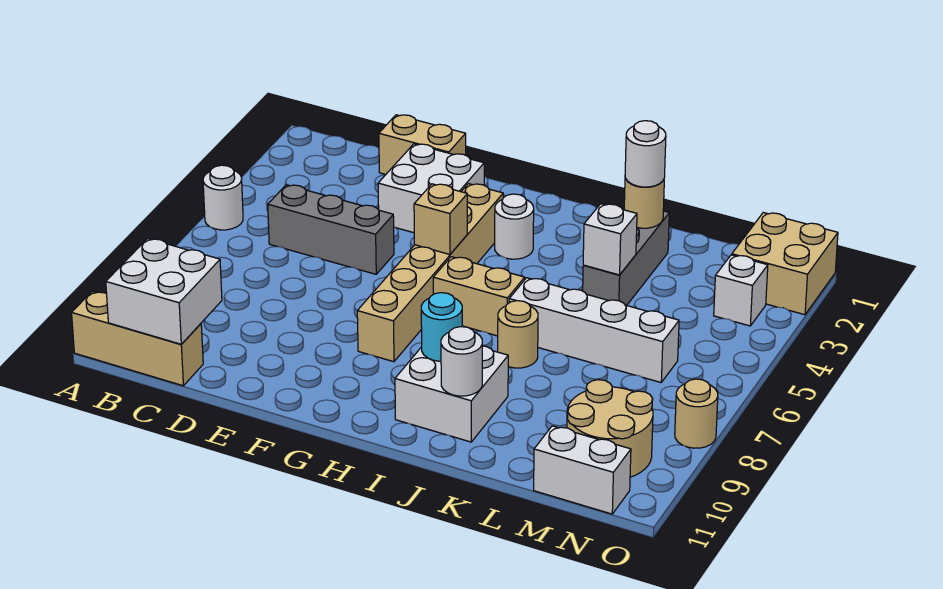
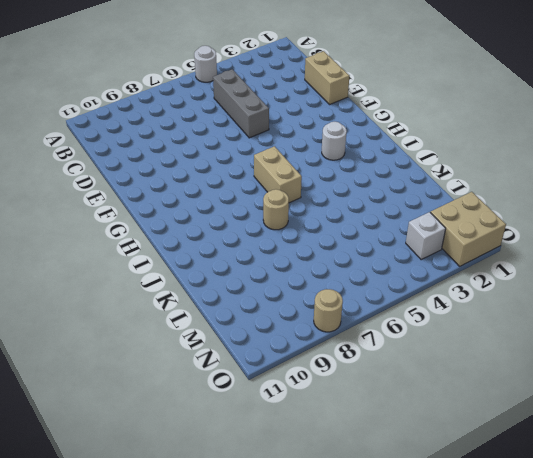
none -> tan 1x3 brick [72,291,203,386]
none -> white 2x2 brick [378,144,484,233]
none -> tan 1x6 brick [357,184,503,362]

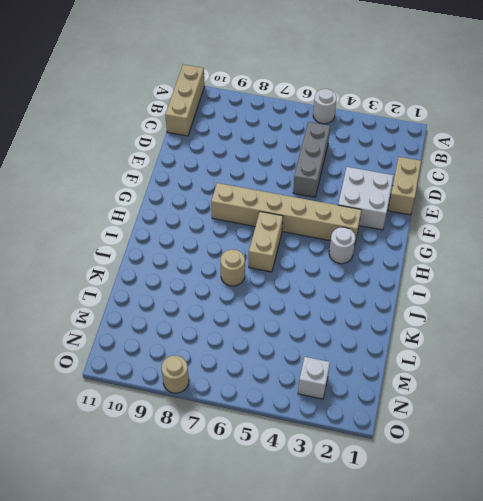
none -> white 2x2 brick [395,346,508,442]
none -> white 1x4 brick [509,278,679,382]
none -> grey 1x3 brick [583,211,669,305]

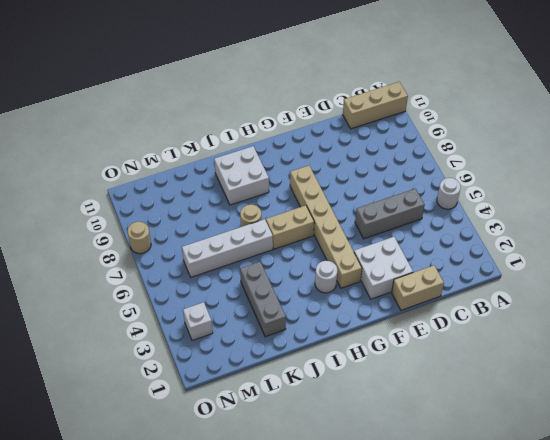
none -> tan 2x2 round brick [567,380,653,477]
none -> white 1x2 brick [534,426,631,514]
none -> tan 2x2 brick [732,213,838,315]

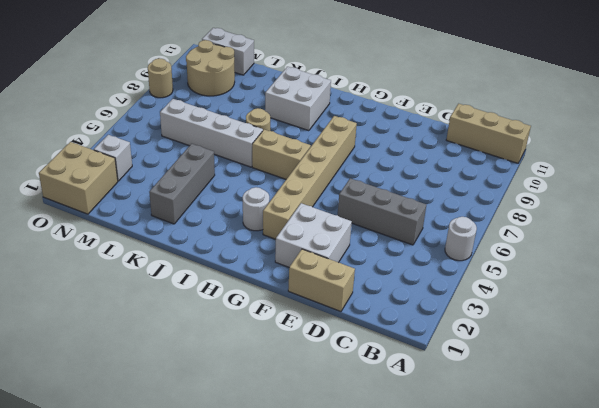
none -> white 2x2 brick [106,239,222,344]
none -> tan 1x1 brick [414,184,467,254]
none -> cyan 1x1 round brick [421,293,462,361]

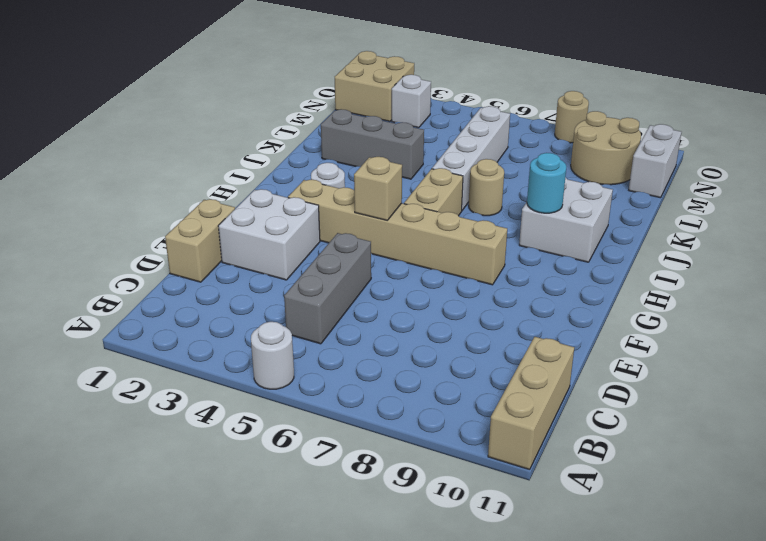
none -> white 2x2 brick [106,239,222,344]
none -> white 1x1 round brick [441,327,482,396]
none -> tan 1x1 round brick [624,178,664,228]

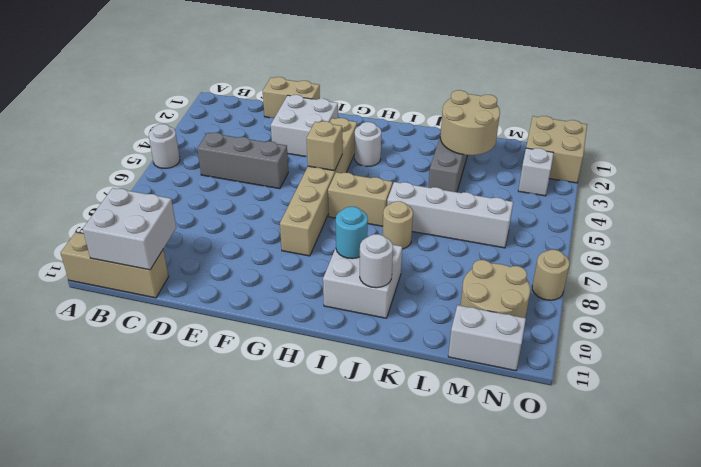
tan 2x2 round brick [440,90,500,155] -> tan 1x1 round brick [624,178,664,228]
none -> white 1x1 brick [583,204,637,275]
none -> white 1x1 round brick [625,121,666,187]

